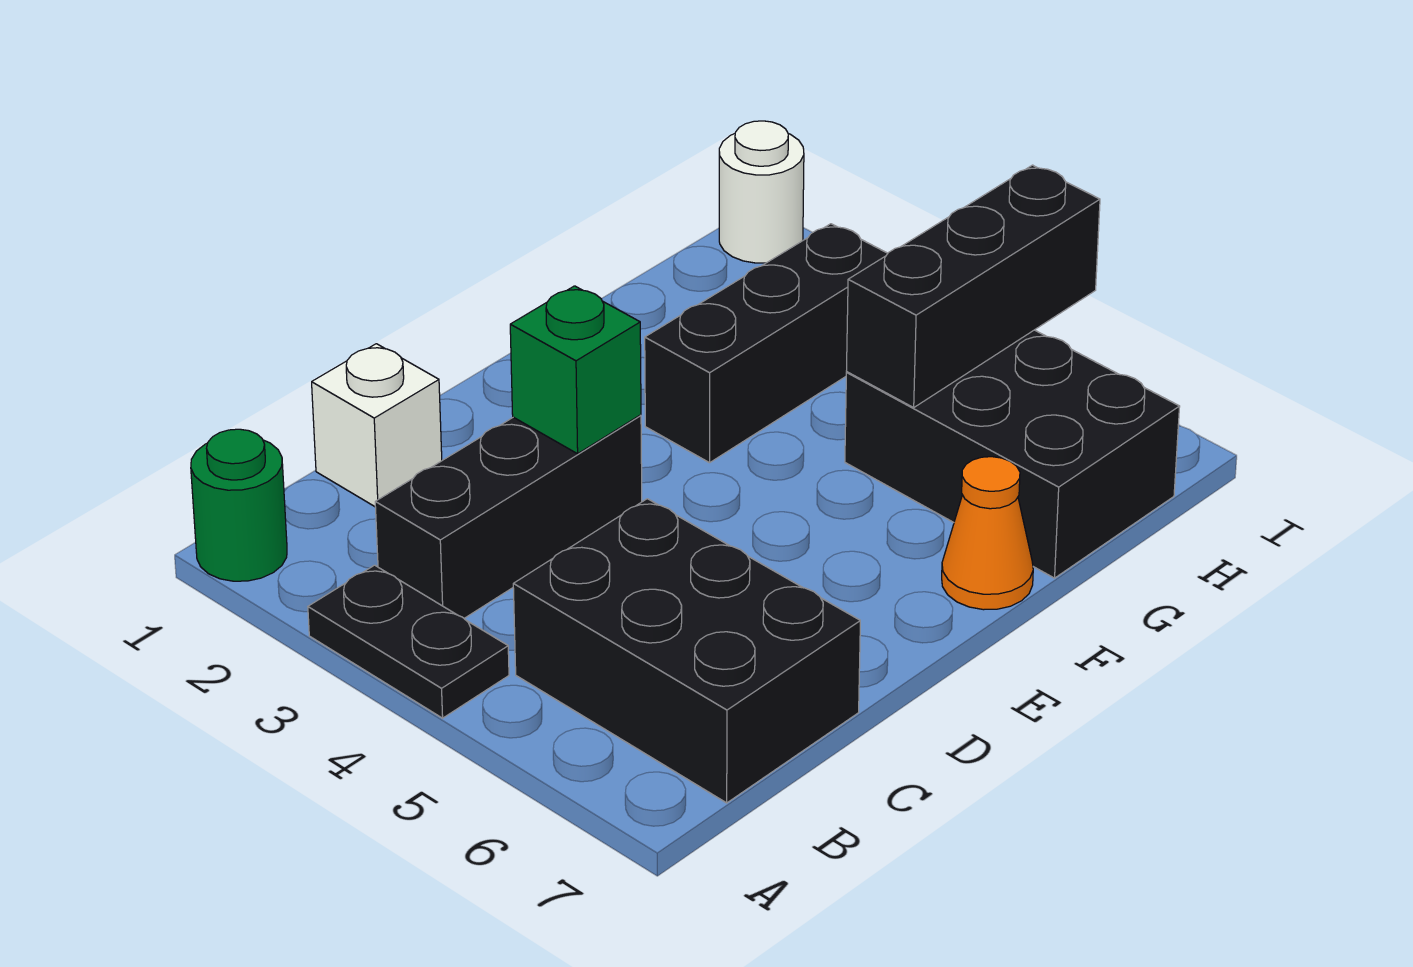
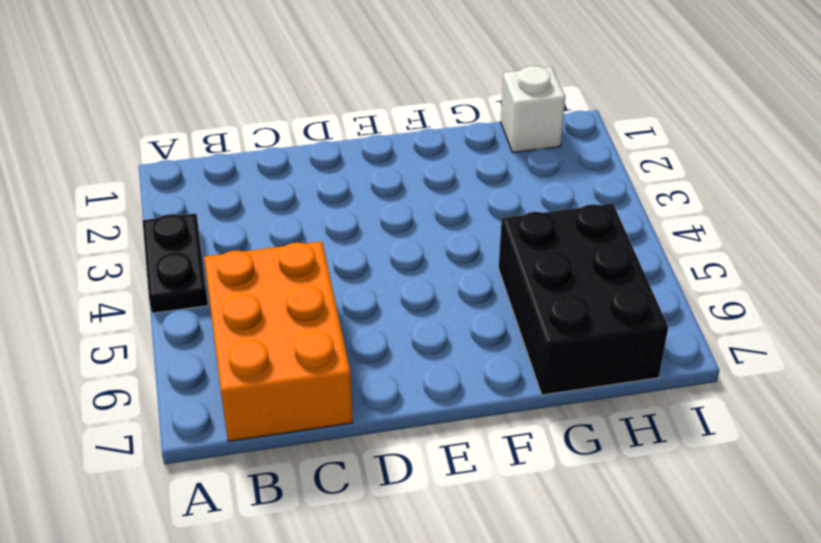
orange 2x3 brick [204,241,353,441] -> black 2x3 brick [513,499,860,803]
white 1x1 brick [501,66,565,153] -> white 1x1 brick moved to [312,344,442,506]
none -> green 1x1 round brick [191,429,287,581]
none -> black 1x3 brick [375,415,642,618]

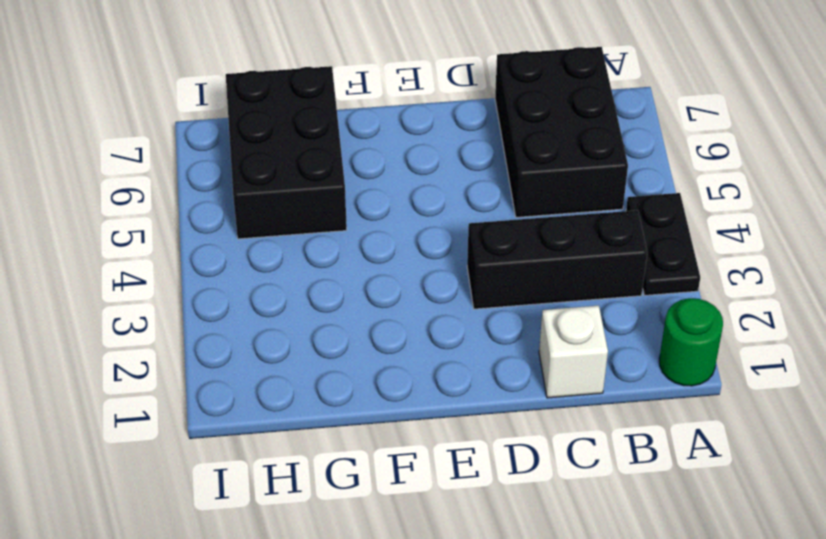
none -> black 1x3 brick [645,224,888,463]
none -> orange 1x1 cone [942,457,1033,610]

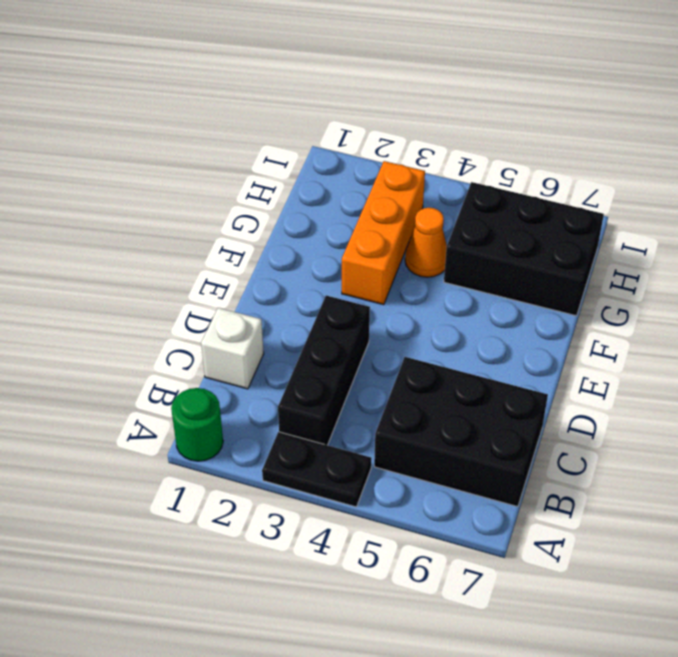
orange 1x3 brick [342,161,425,305] -> black 1x3 brick [645,224,888,463]
orange 1x1 cone [405,208,447,277] -> orange 1x1 cone moved to [942,457,1033,610]
none -> white 1x1 round brick [719,121,804,263]
none -> green 1x1 brick [510,286,641,454]

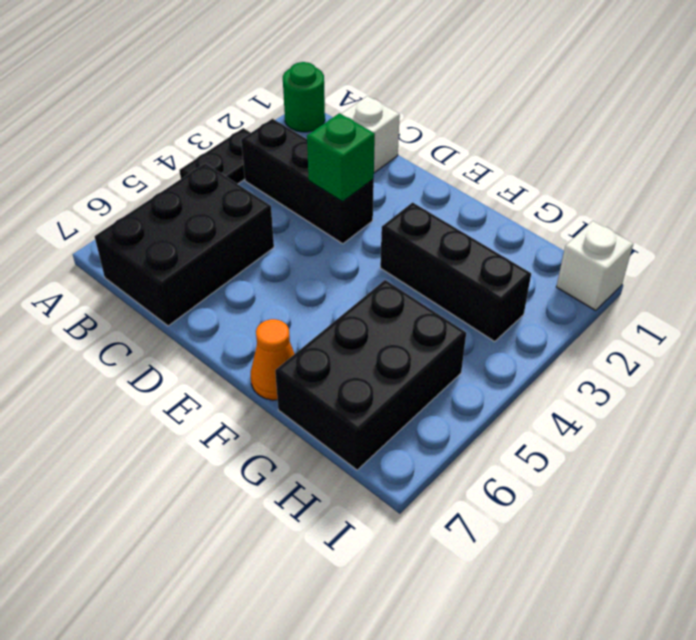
white 1x1 brick [556,221,633,311] -> white 1x1 round brick [719,121,804,263]
none -> black 1x3 brick [847,165,1100,408]

